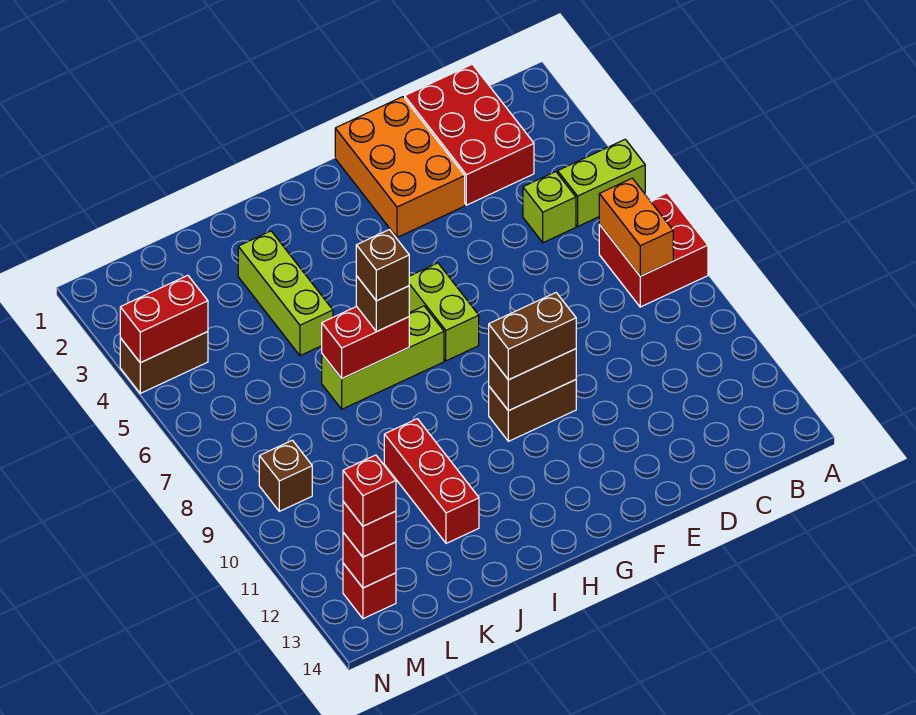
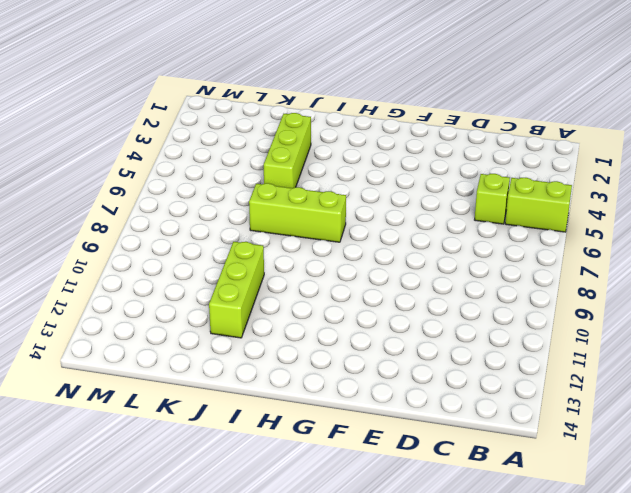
lime 1x3 brick [209,242,264,338] -> red 1x3 brick [384,419,479,543]
none -> red 2x2 brick [599,193,708,307]
none -> red 2x3 brick [405,64,534,205]
none -> orange 2x3 brick [335,97,465,237]

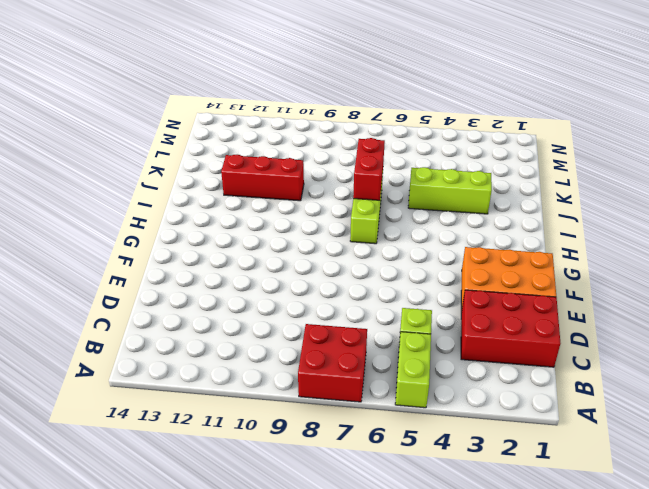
none -> brown 1x2 brick [489,380,576,441]
none -> lime 1x2 brick [409,263,479,361]
none -> brown 1x2 brick [120,332,208,393]

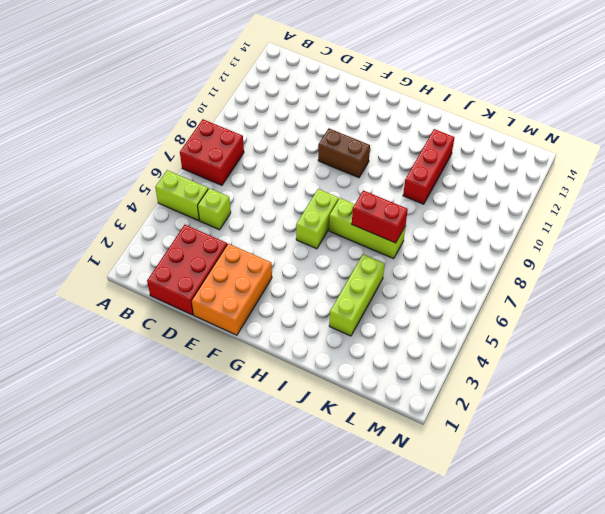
none -> brown 1x2 brick [120,332,208,393]
none -> brown 1x1 brick [259,440,312,511]
none -> red 1x1 brick [343,563,396,619]

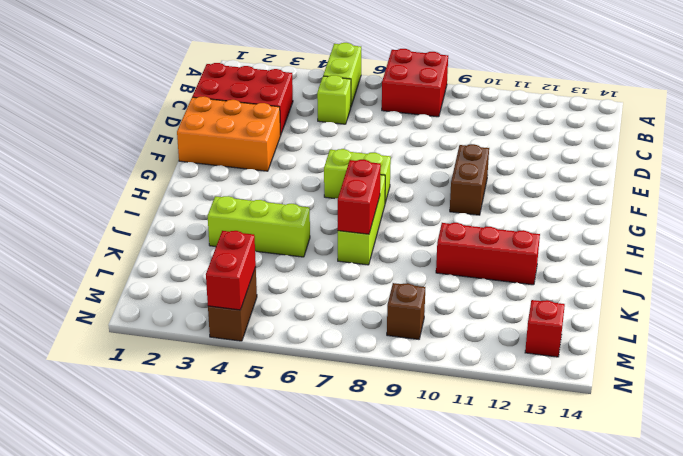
none -> orange 1x2 brick [599,178,673,276]
none -> brown 1x2 brick [489,349,576,411]
none -> red 1x1 brick [343,532,396,588]

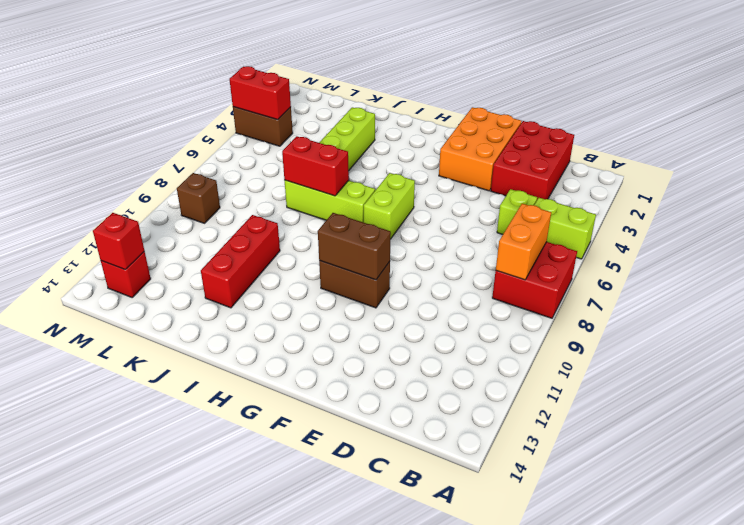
none -> brown 1x2 brick [489,293,576,380]
none -> brown 1x1 brick [356,276,409,331]
none -> red 1x1 brick [343,502,396,557]

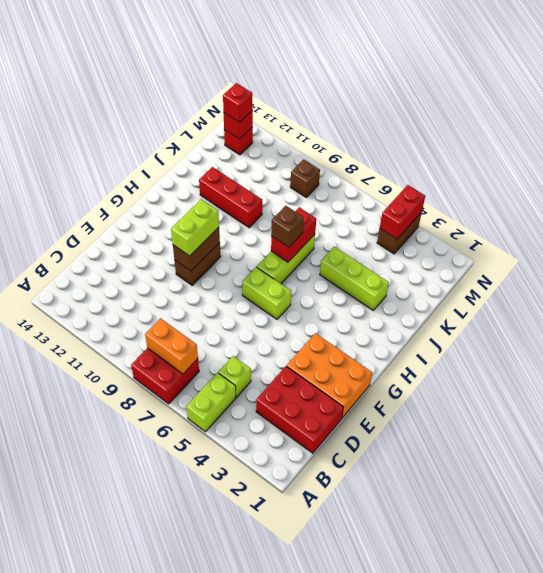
lime 1x2 brick [171,199,219,256] -> brown 1x2 brick [489,293,576,380]
none -> brown 1x1 brick [356,230,409,301]
none -> red 1x1 brick [343,455,396,526]

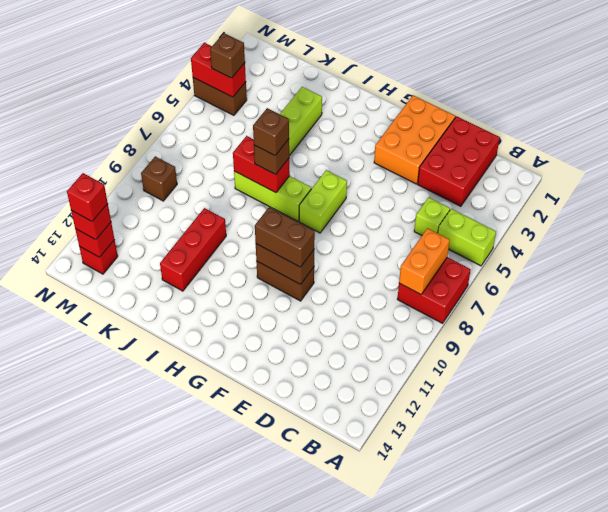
brown 1x1 brick [210,33,245,78] -> none

